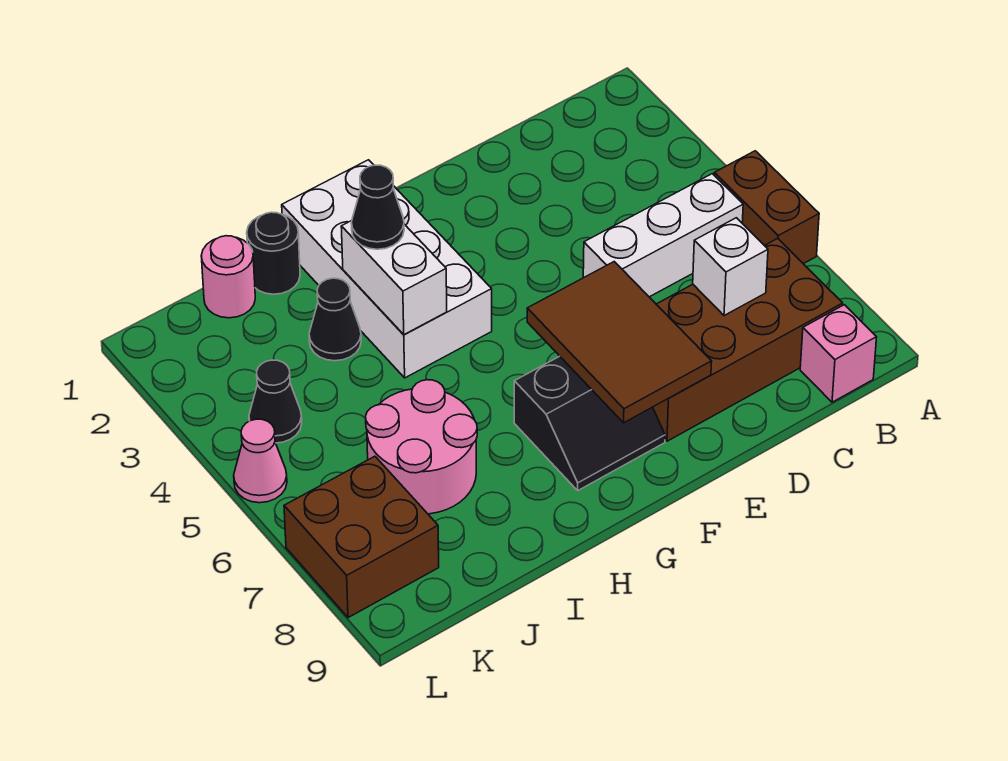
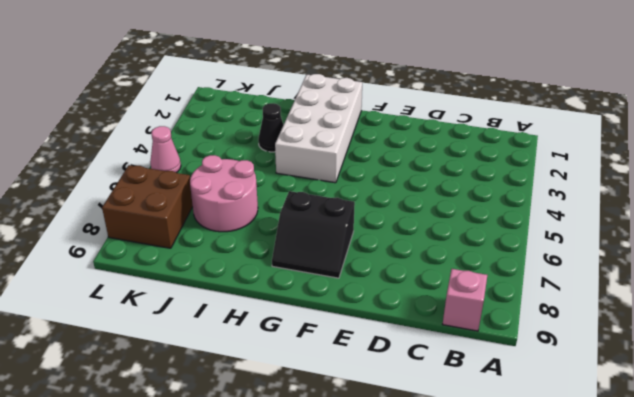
none -> brown 1x2 brick [714,151,819,264]
none -> white 1x3 brick [583,174,743,297]
none -> brown 2x4 brick [653,239,843,441]

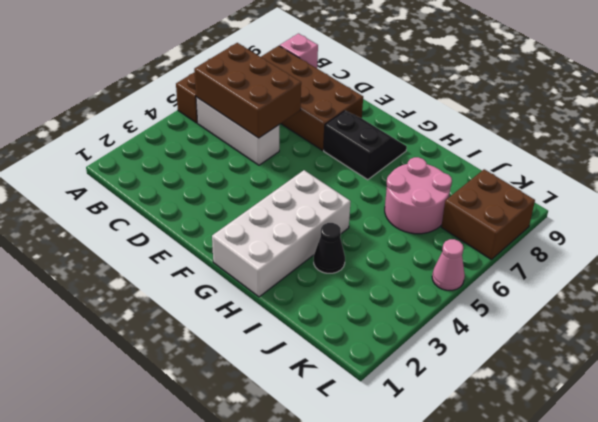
brown 2x3 brick [194,43,301,138] -> none
none -> black 1x1 round brick [247,212,300,294]
none -> pink 1x1 round brick [201,236,255,318]
none -> black 1x1 cone [249,360,302,443]

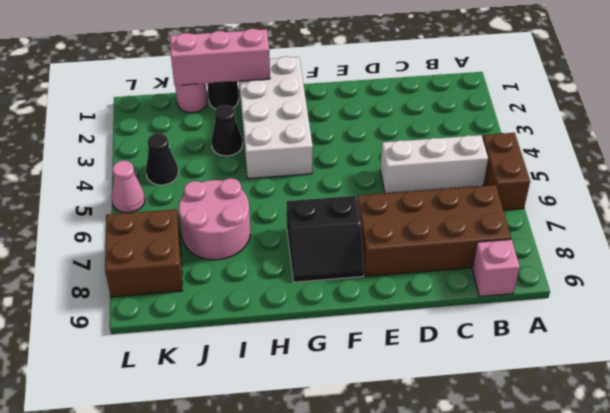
pink 1x3 brick [170,29,270,86] -> none
none -> white 1x1 brick [693,218,768,316]
none -> brown 2x3 tile [527,262,712,423]
none -> white 1x2 brick [341,221,447,335]

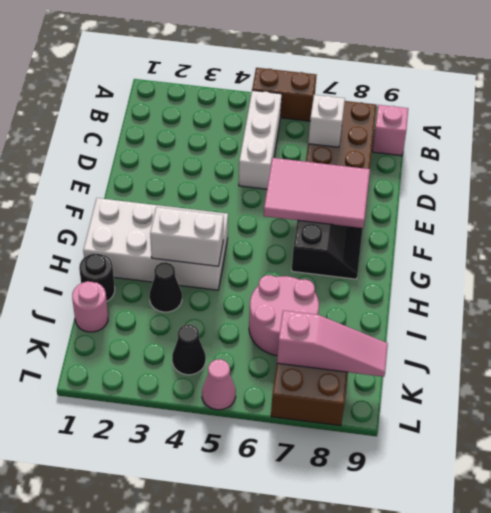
pink 2x3 tile [264,158,370,228] -> brown 2x3 tile [527,262,712,423]
pink 1x3 slope [277,310,388,377] -> none
none -> black 1x1 cone [351,165,404,249]

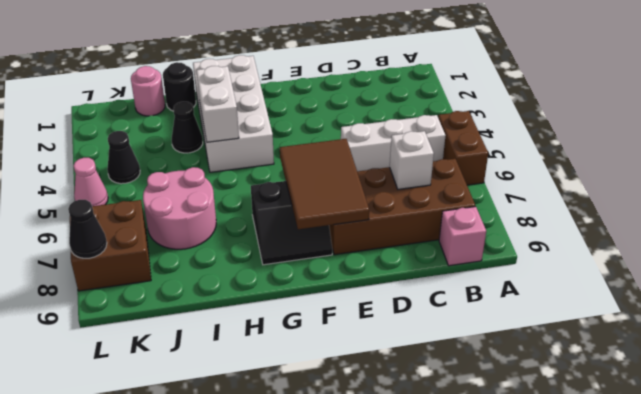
black 1x1 cone [68,200,107,258] -> black 1x1 cone moved to [351,165,404,249]

